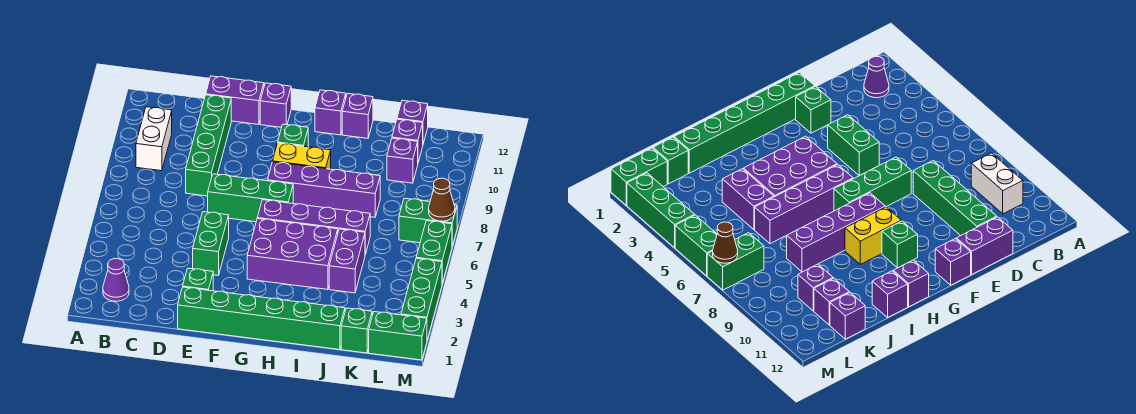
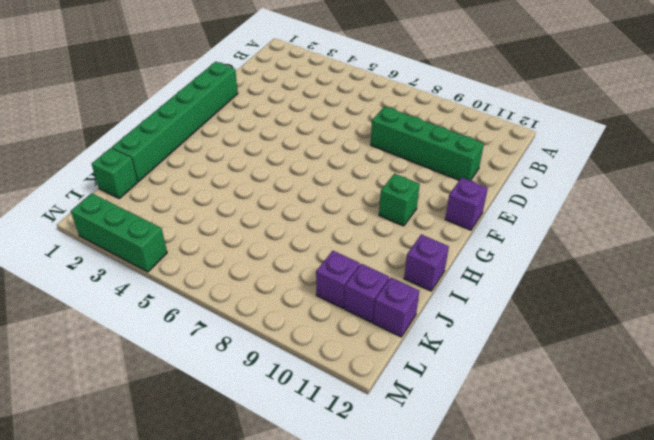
none -> purple 1x1 cone [103,258,129,301]
none -> white 1x2 brick [136,107,172,171]
none -> purple 1x2 brick [206,76,264,125]

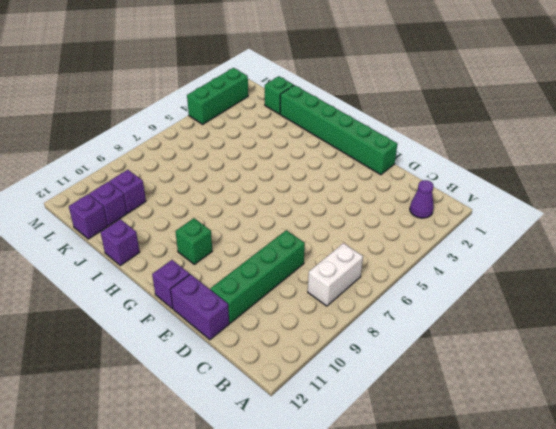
white 1x2 brick [308,243,363,306] -> white 1x2 brick moved to [136,107,172,171]
none -> green 1x1 brick [183,268,213,291]
none -> green 1x2 brick [193,212,229,275]
none -> green 1x3 brick [208,174,293,222]

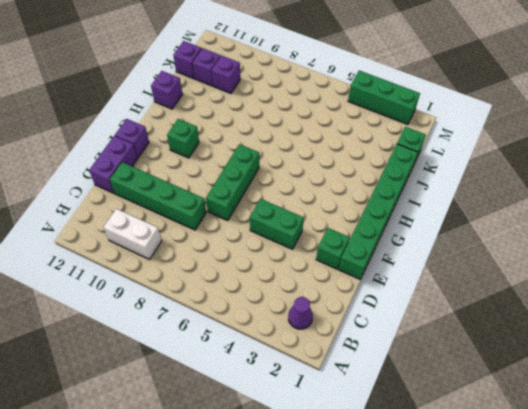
none -> purple 2x3 brick [247,219,338,289]
none -> purple 1x4 brick [257,200,370,254]
none -> purple 1x4 brick [267,162,380,217]

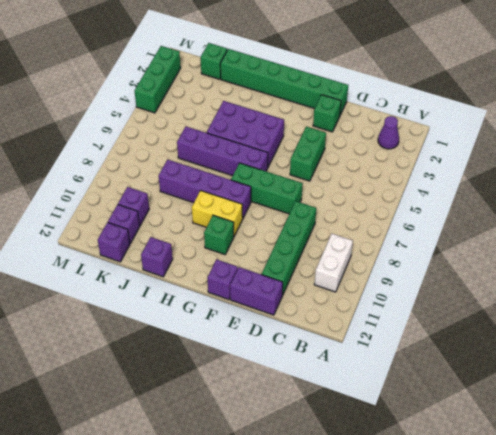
none -> purple 1x1 brick [315,90,346,135]
none -> purple 1x2 brick [329,229,365,293]
none -> green 1x2 brick [369,312,427,360]

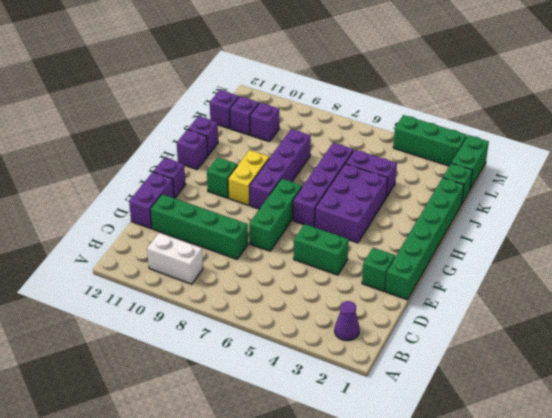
none -> green 1x2 brick [399,198,457,246]
none -> green 1x2 brick [416,221,452,283]
none -> brown 1x1 cone [429,178,455,221]

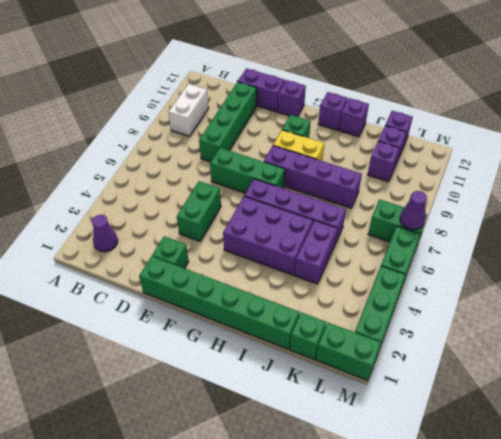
purple 1x1 cone [400,191,427,230] -> brown 1x1 cone [429,178,455,221]

